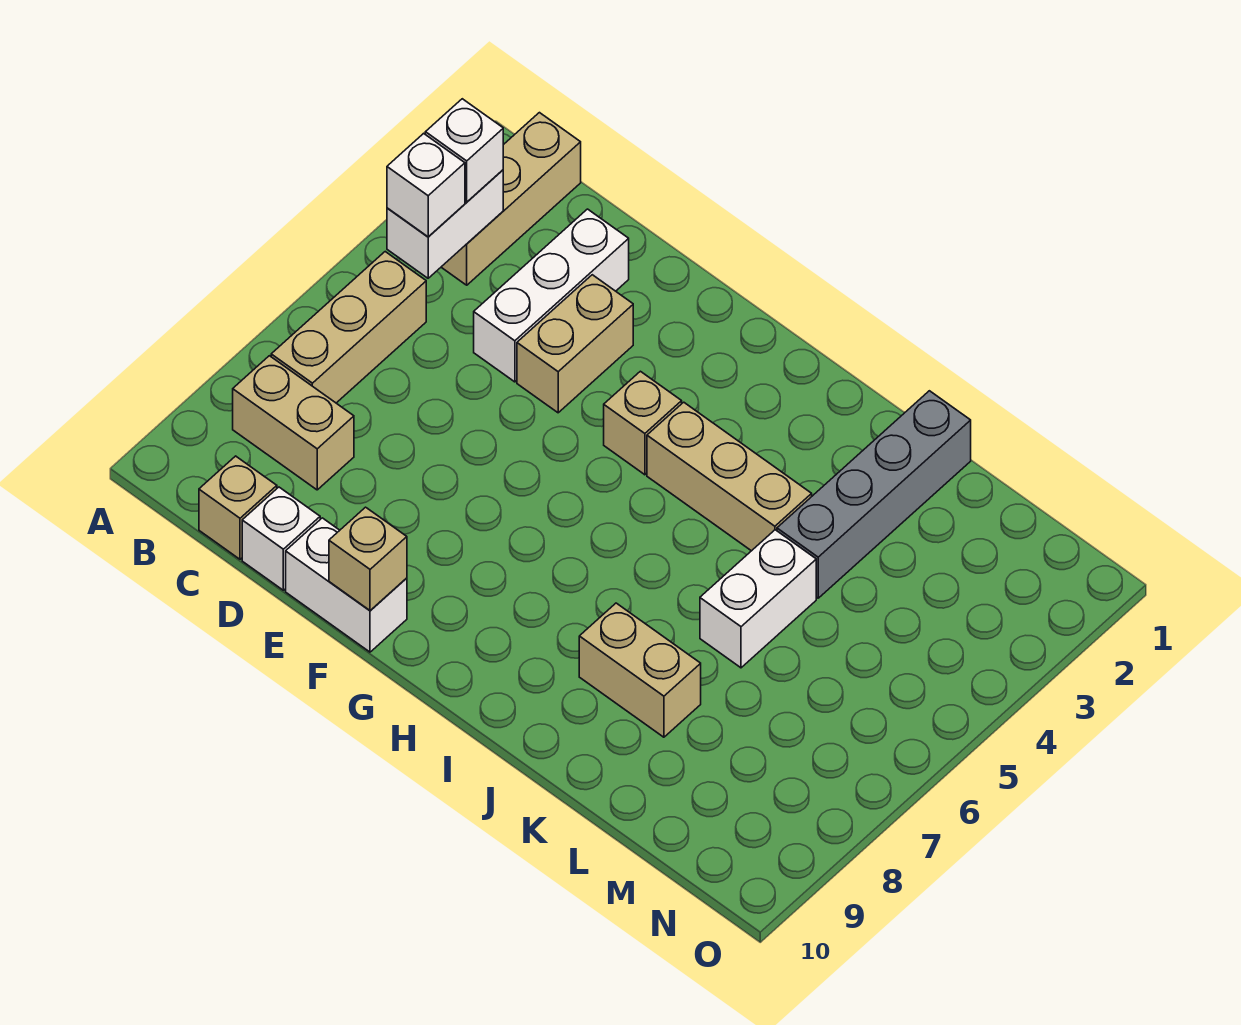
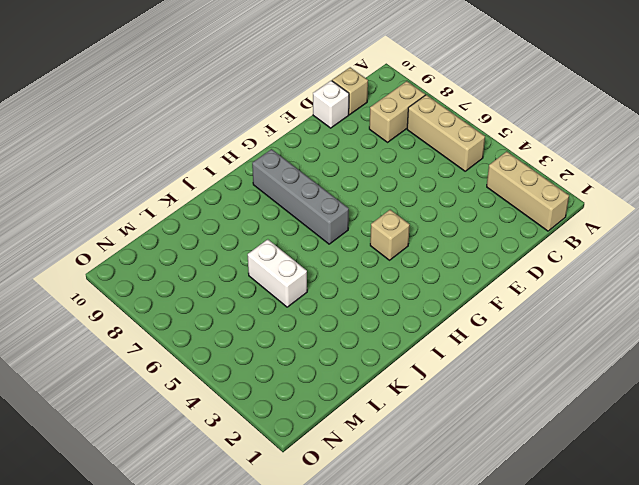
grey 1x4 brick [252,149,349,244] -> grey 1x4 brick moved to [777,391,971,598]
none -> white 1x3 brick [474,209,629,382]
none -> tan 1x2 brick [517,275,633,413]
none -> white 1x2 brick [286,518,407,652]

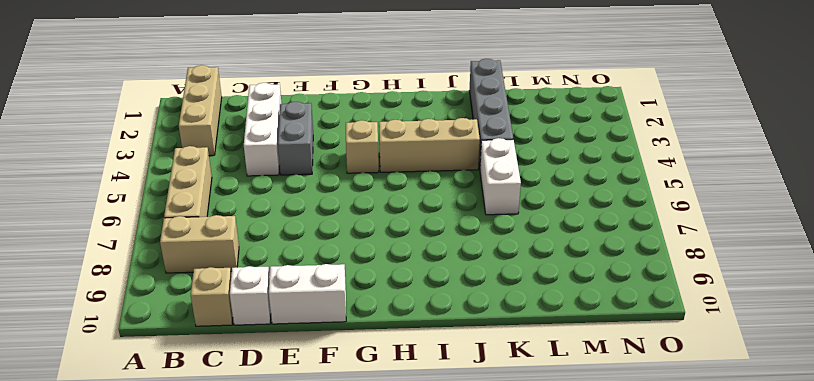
grey 1x2 brick [278,102,313,175] -> tan 1x2 brick [517,275,633,413]
none -> tan 1x2 brick [579,603,701,737]
none -> white 1x2 brick [387,170,503,278]
none -> tan 1x1 brick [329,507,407,610]

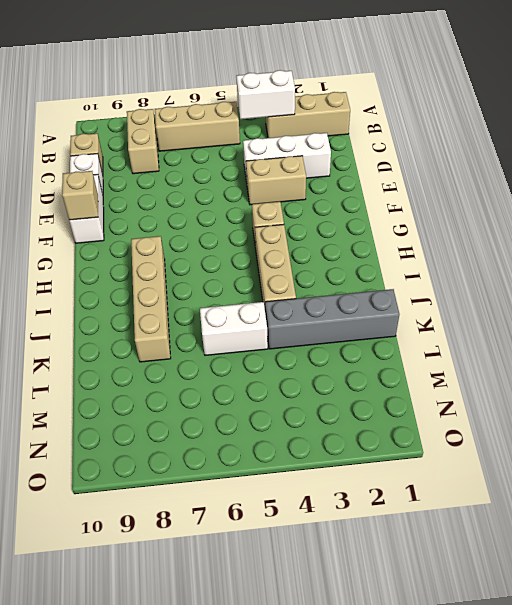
tan 1x4 brick [131,236,171,362] -> tan 1x2 brick [579,603,701,737]
none -> white 1x1 brick [425,99,503,202]
none -> white 1x1 brick [387,133,465,237]

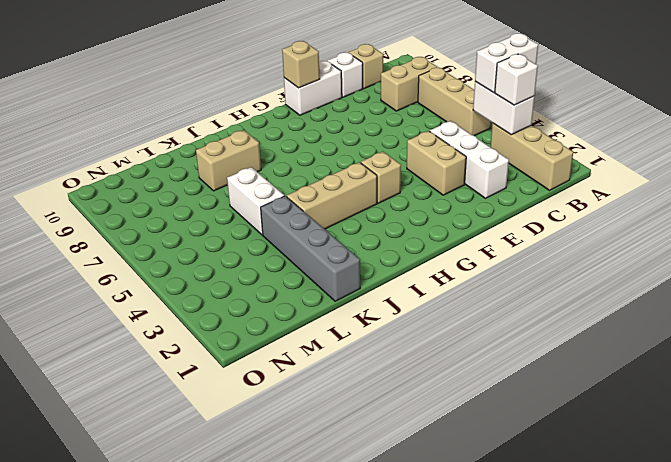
white 1x2 brick [475,33,538,93] -> white 1x1 brick [387,133,465,237]

